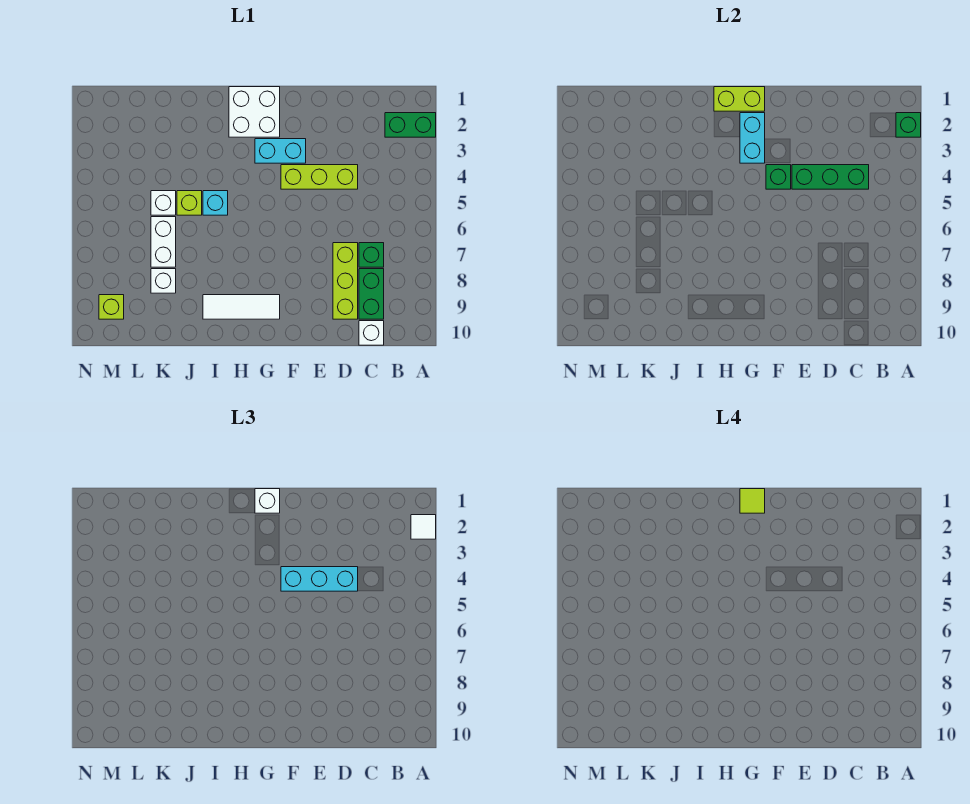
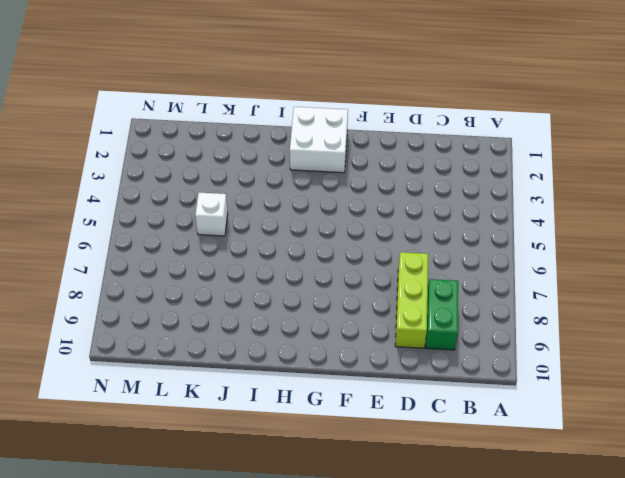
none -> green 1x2 brick [385,113,436,137]
none -> green 1x1 brick [359,243,384,267]
none -> white 1x1 brick [359,321,384,345]

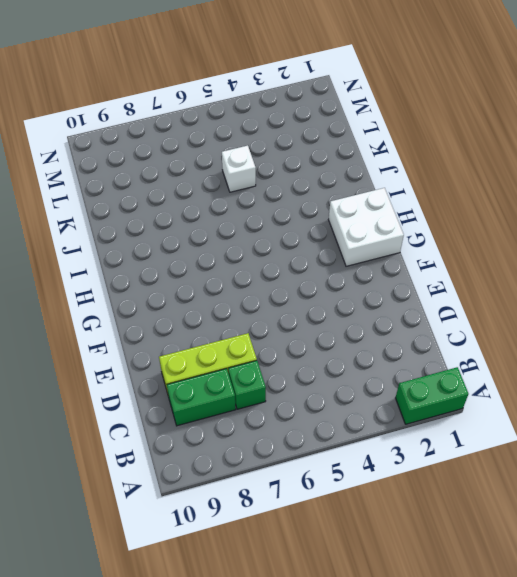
green 1x2 brick [396,367,468,424] -> green 1x2 brick turned to [385,113,436,137]
none -> white 1x1 brick [359,321,384,345]
none -> lime 1x3 brick [281,165,358,189]
none -> cyan 1x2 brick [255,139,306,163]

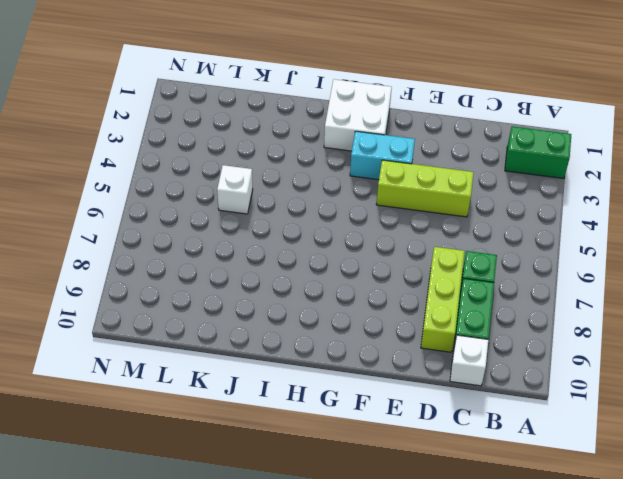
none -> white 1x3 tile [203,295,280,319]
none -> cyan 1x1 brick [203,191,228,215]
none -> lime 1x1 brick [177,191,202,215]

